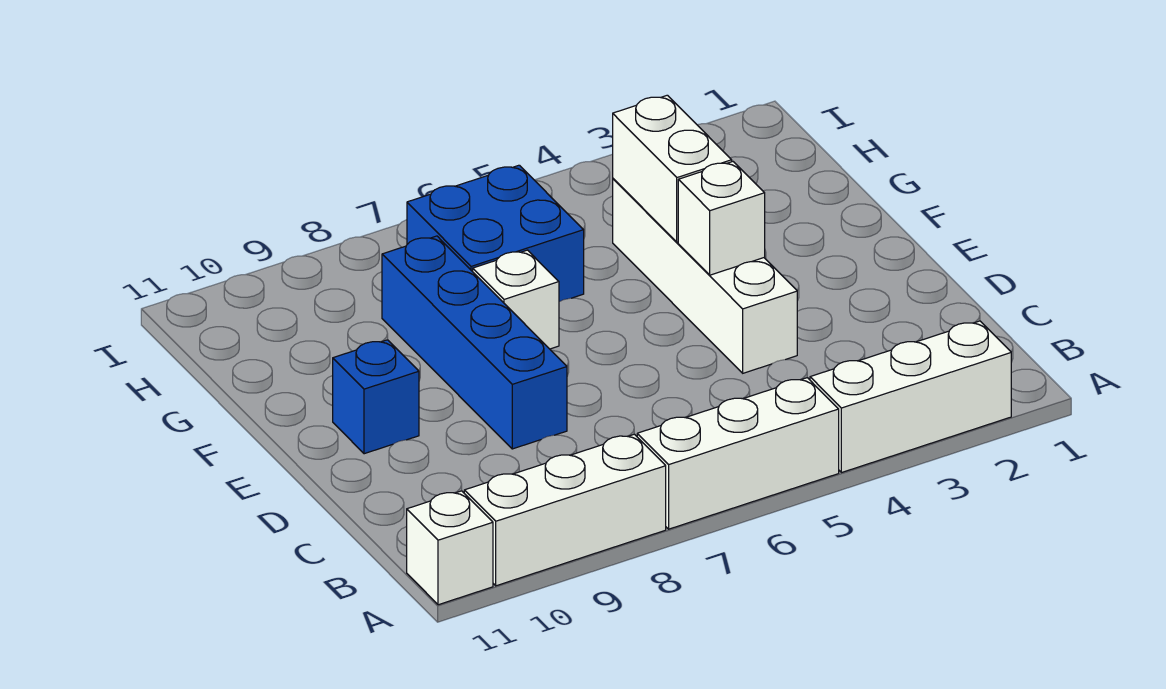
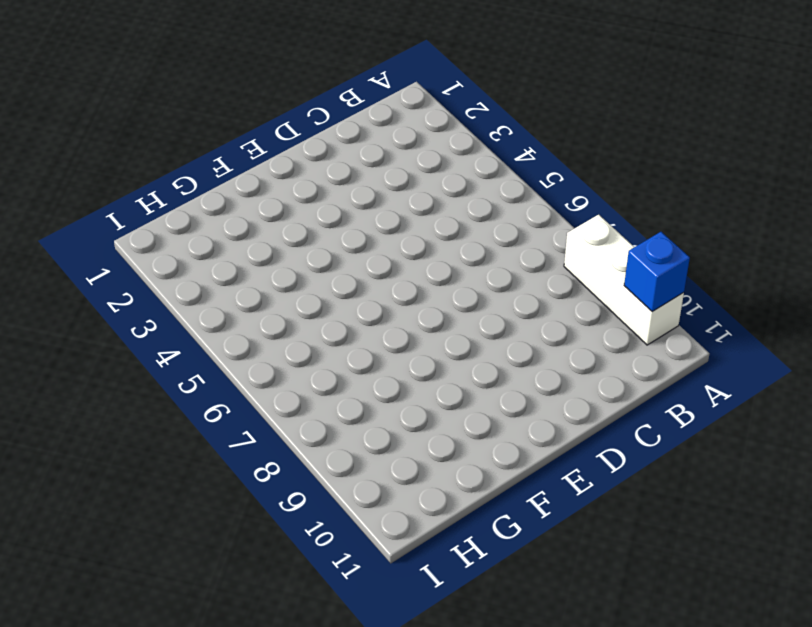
blue 1x1 brick [624,232,690,312] -> blue 1x1 brick moved to [333,340,419,454]
none -> white 1x3 brick [810,321,1011,473]
none -> white 1x3 brick [637,378,839,529]

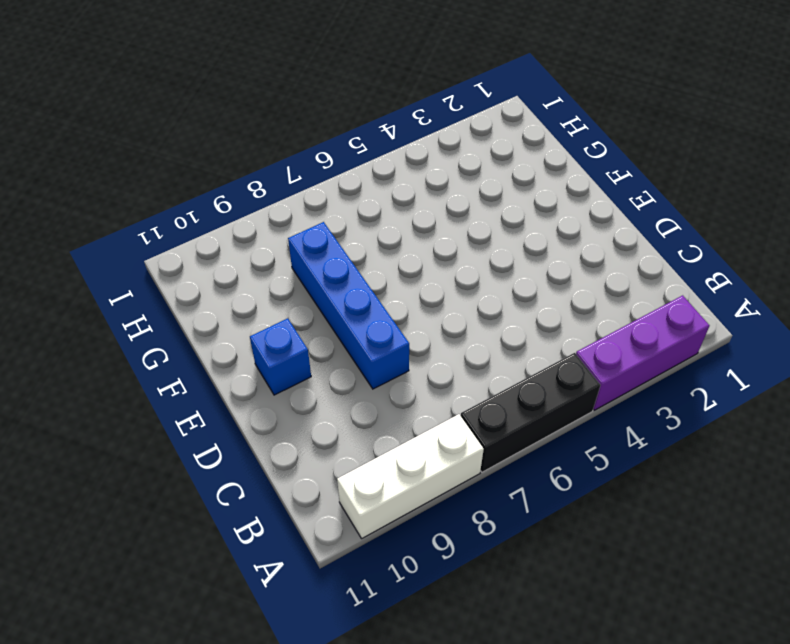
purple 1x3 brick [576,295,710,410] -> white 1x3 brick [810,321,1011,473]
black 1x3 brick [461,353,601,472] -> white 1x3 brick [637,378,839,529]
none -> white 1x1 brick [407,491,493,605]
none -> white 1x4 brick [613,179,797,373]

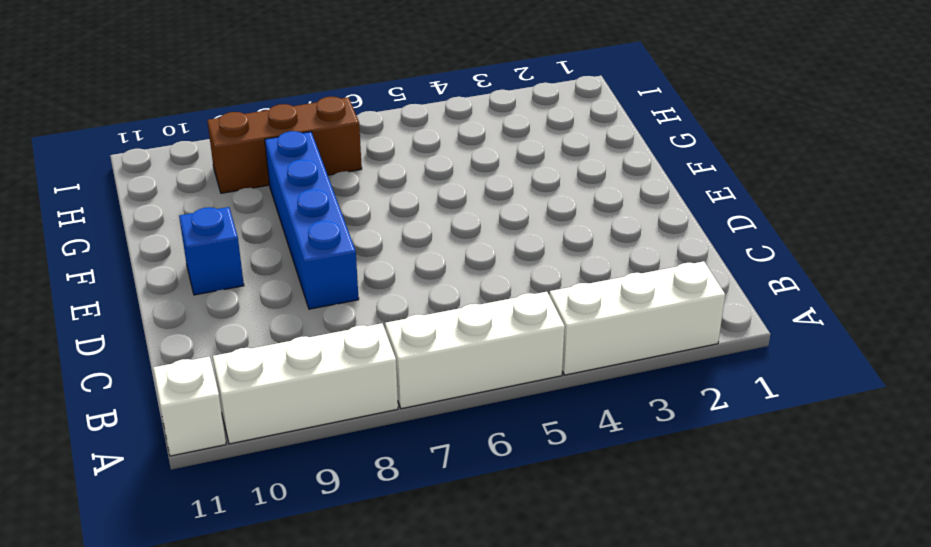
brown 1x3 brick [207,97,362,193] -> blue 2x2 brick [407,165,584,302]
none -> white 1x4 brick [613,179,797,373]
none -> white 1x1 brick [473,250,559,349]

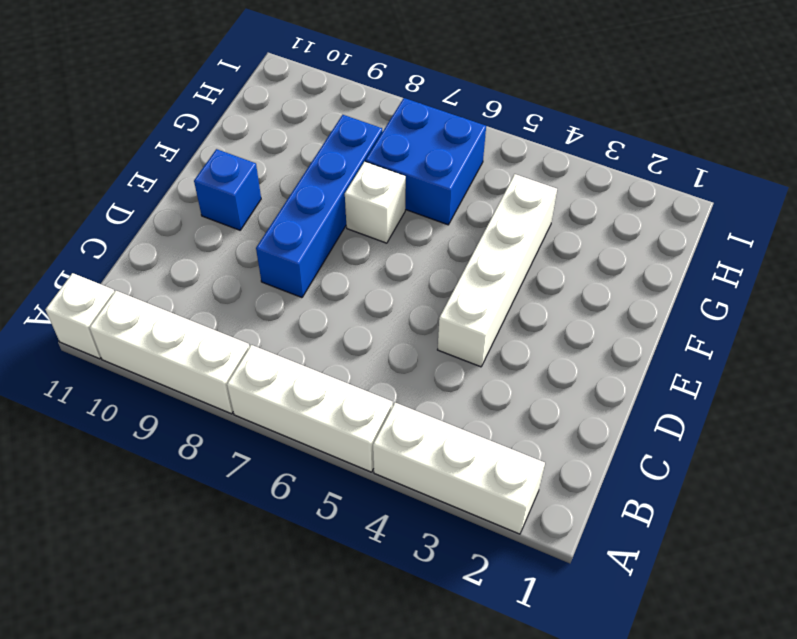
none -> white 1x1 brick [678,162,765,275]
none -> white 1x2 brick [613,95,732,242]

